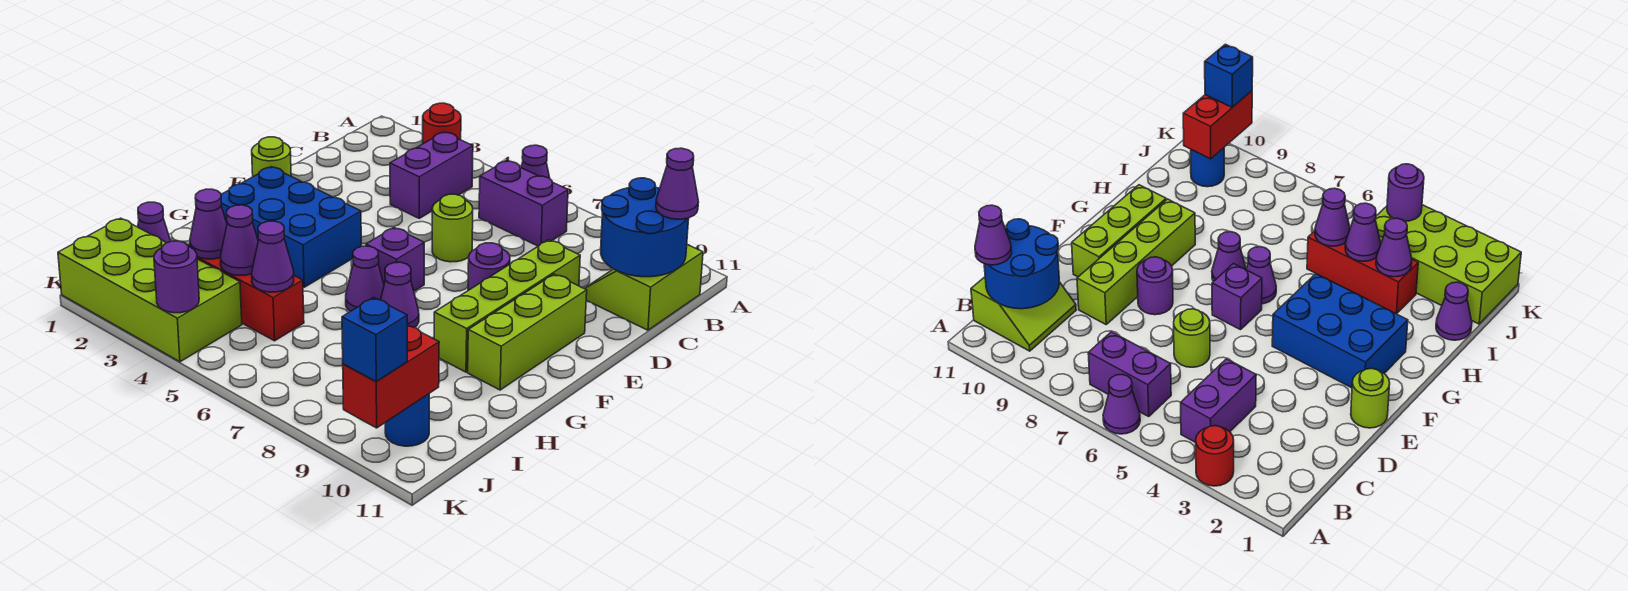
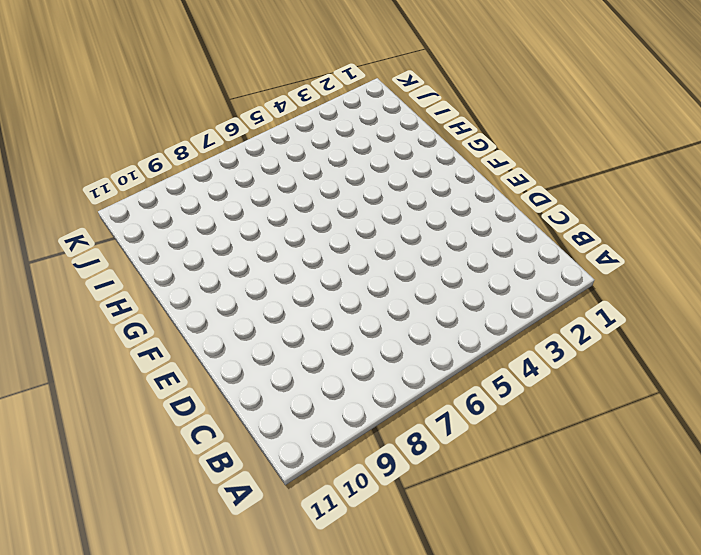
none -> red 1x1 round brick [423,103,461,144]
none -> purple 1x1 cone [521,145,550,179]
none -> purple 1x2 brick [390,132,473,218]

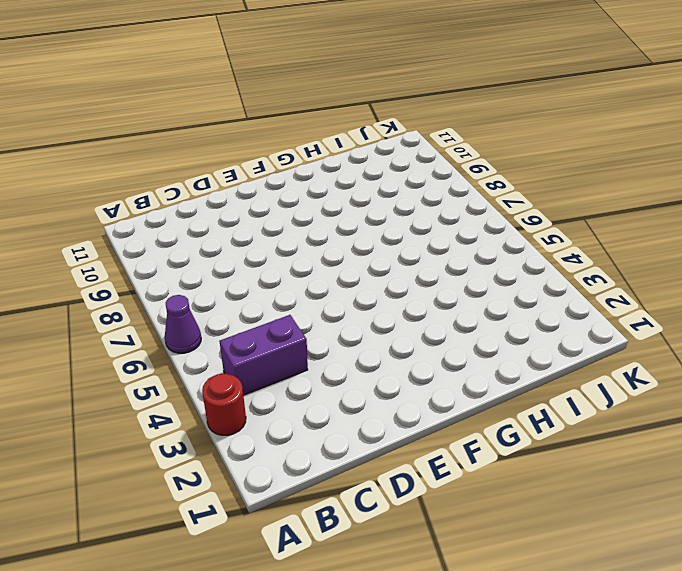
none -> purple 1x2 brick [479,161,568,246]
none -> lime 2x2 slope [584,245,703,330]
none -> lime 1x1 round brick [432,194,473,262]

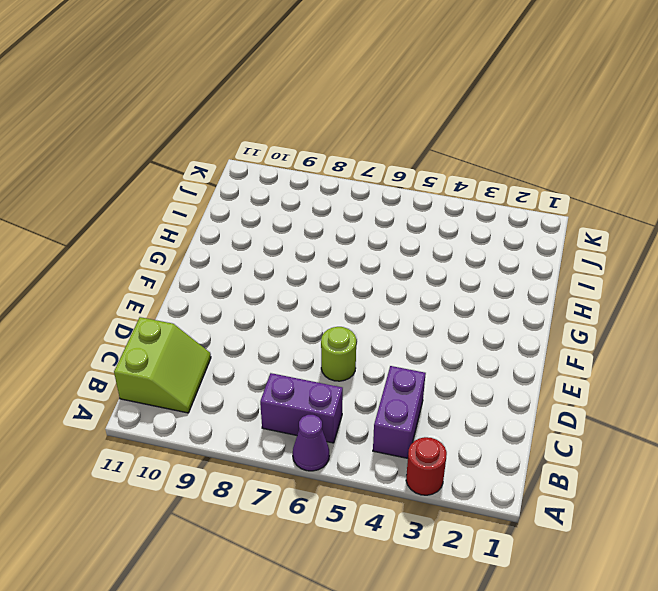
none -> lime 1x4 brick [434,240,580,372]
none -> lime 1x1 round brick [252,137,291,177]
none -> purple 1x1 round brick [468,243,510,290]

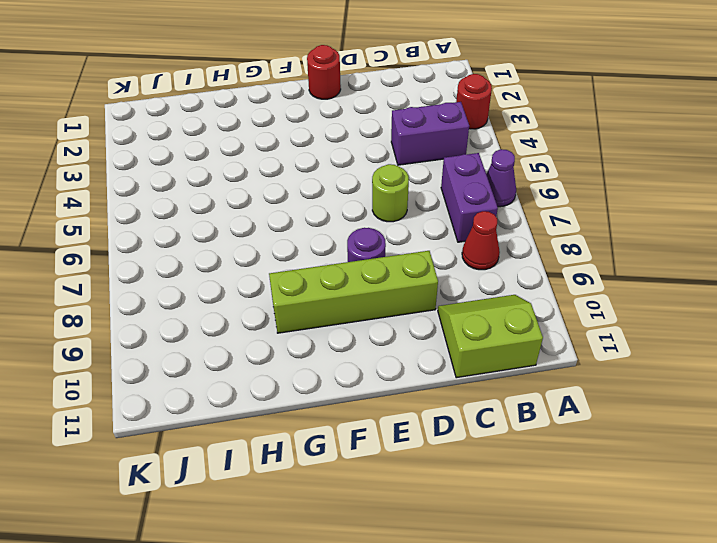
red 1x1 cone [462,211,500,270] -> none
red 1x1 round brick [307,45,341,99] -> lime 1x1 round brick [252,137,291,177]
none -> lime 1x3 brick [468,274,587,390]
none -> blue 2x3 brick [221,167,361,287]
none -> purple 1x1 brick [366,228,424,291]

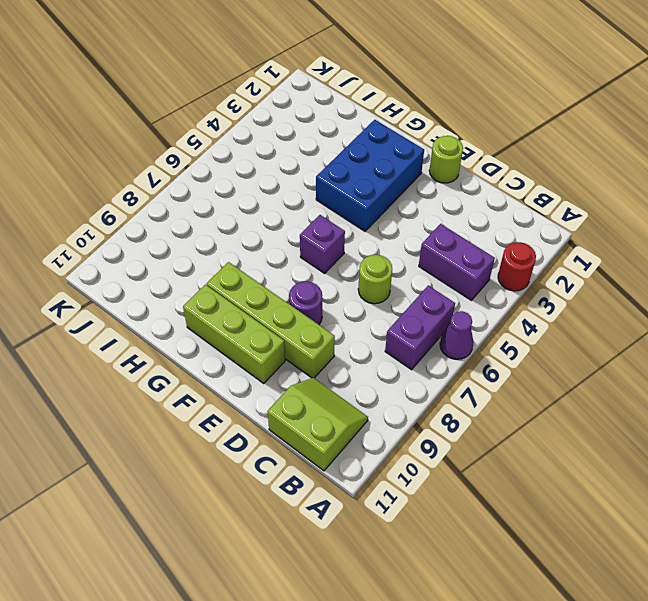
none -> purple 1x1 cone [346,246,384,311]
none -> purple 1x1 cone [381,262,419,328]
none -> purple 1x1 cone [138,202,171,243]

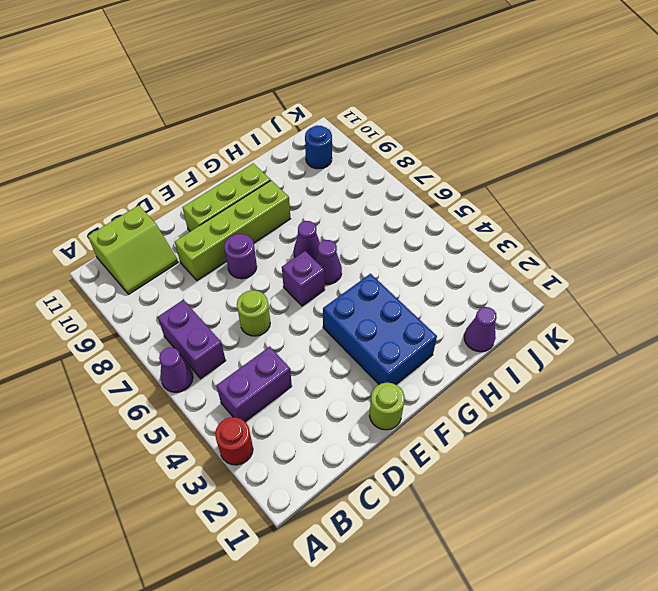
none -> red 1x3 brick [188,244,304,341]
none -> lime 2x4 brick [58,218,242,362]
none -> blue 2x2 round brick [601,178,689,277]

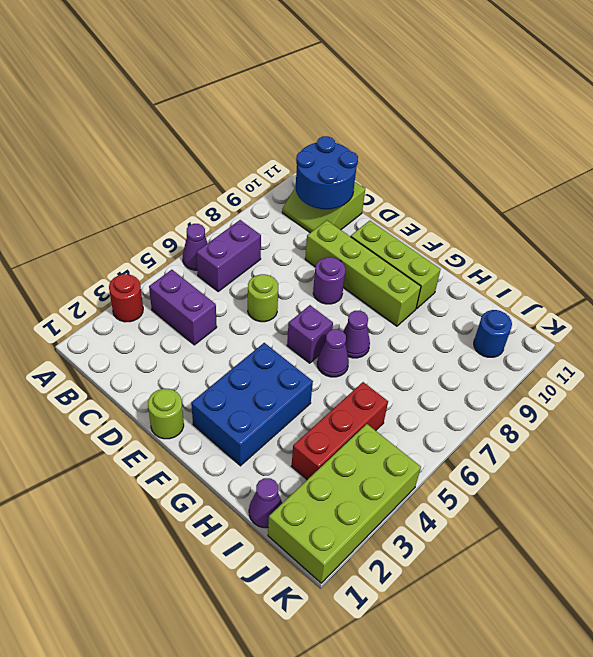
none -> purple 1x1 cone [190,189,227,259]
none -> purple 1x1 cone [221,205,258,275]
none -> purple 1x1 cone [252,221,294,292]

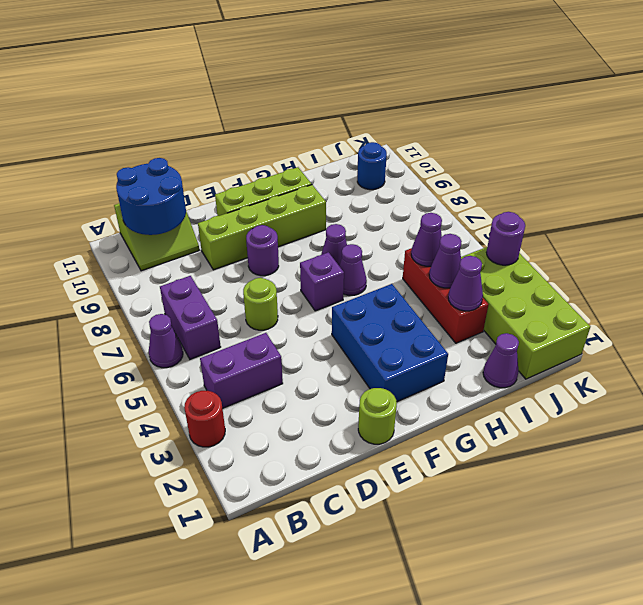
none -> red 1x2 brick [343,325,439,428]
none -> purple 1x1 cone [656,148,698,219]
none -> blue 1x1 brick [342,298,407,381]

